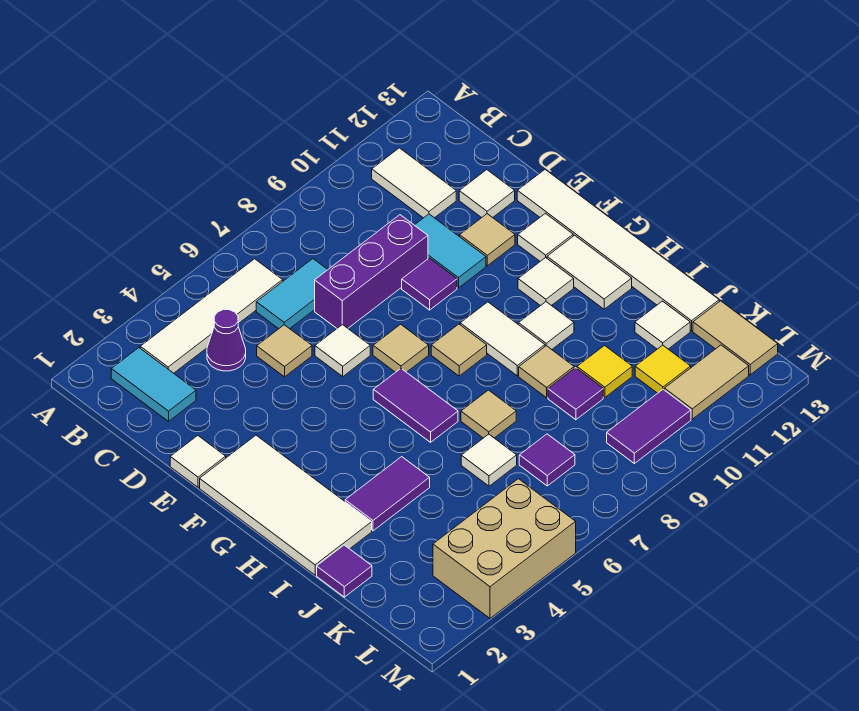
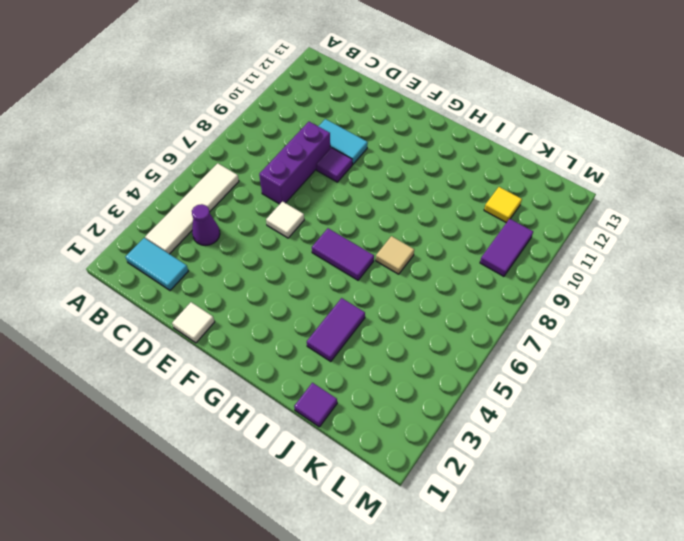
none -> white 1x2 tile [372,148,456,218]
none -> cyan 1x2 tile [256,259,328,329]
none -> tan 1x1 tile [257,325,312,377]
none -> white 1x1 tile [459,170,515,218]

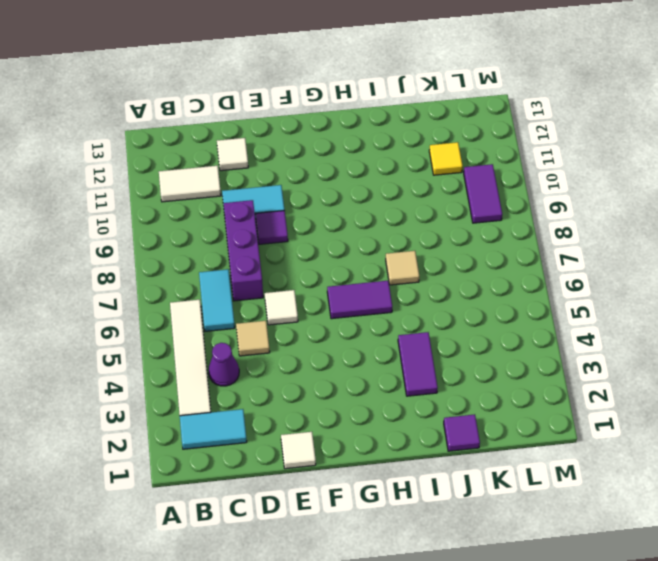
none -> tan 1x1 tile [460,214,515,266]
none -> white 1x6 tile [517,170,719,331]
none -> white 2x4 tile [200,435,372,575]
none -> tan 1x1 tile [373,324,429,372]

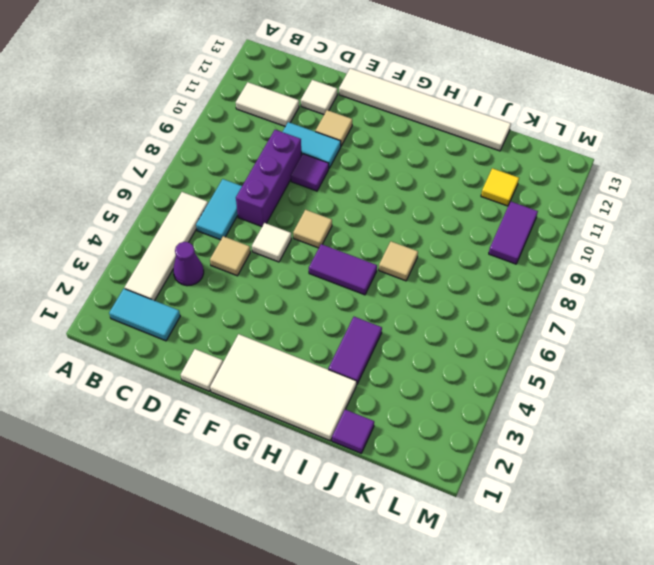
none -> white 1x1 tile [518,213,573,261]
none -> tan 1x1 tile [431,324,487,376]
none -> white 1x2 tile [460,302,545,376]
none -> white 1x1 tile [518,258,574,306]

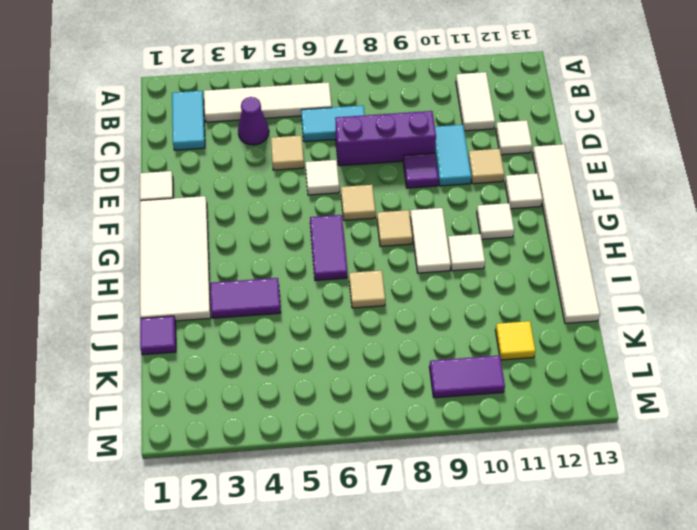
none -> white 1x2 tile [547,235,632,309]
none -> tan 1x1 tile [519,346,574,398]
none -> white 1x1 tile [461,434,517,486]
none -> purple 1x1 tile [548,368,603,420]

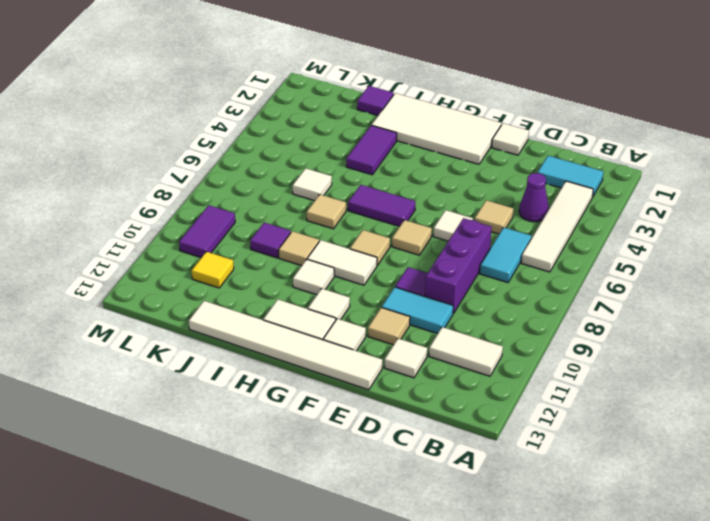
none -> yellow 1x1 tile [577,346,632,397]
none -> white 1x1 tile [635,301,690,349]
none -> purple 1x1 tile [519,434,575,486]
none -> tan 1x2 tile [693,301,778,375]

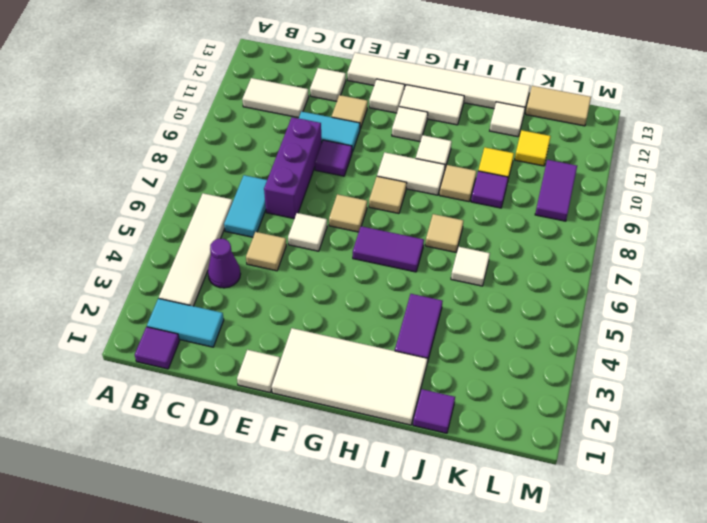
purple 1x1 tile [135,327,179,369] -> purple 1x1 tile moved to [519,434,575,486]
none -> tan 2x3 brick [433,479,576,618]
none -> tan 1x2 tile [664,345,749,419]

